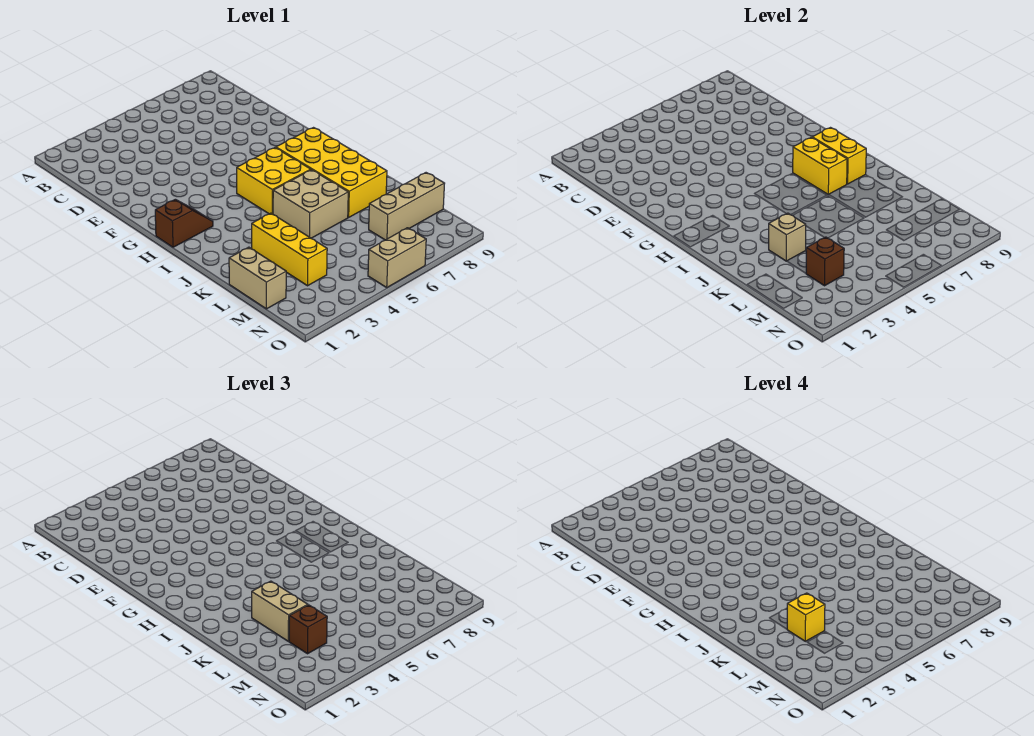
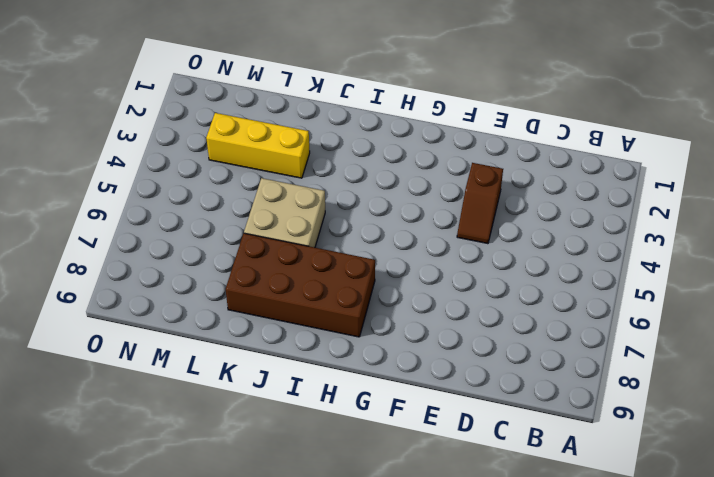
brown 1x2 slope [457,163,503,244] -> brown 1x2 slope moved to [155,199,213,247]
brown 2x4 brick [226,233,375,337] -> yellow 2x4 brick [276,128,387,217]
none -> yellow 2x2 brick [237,148,311,214]
none -> tan 1x2 brick [229,247,286,309]
none -> tan 1x3 brick [369,173,445,240]

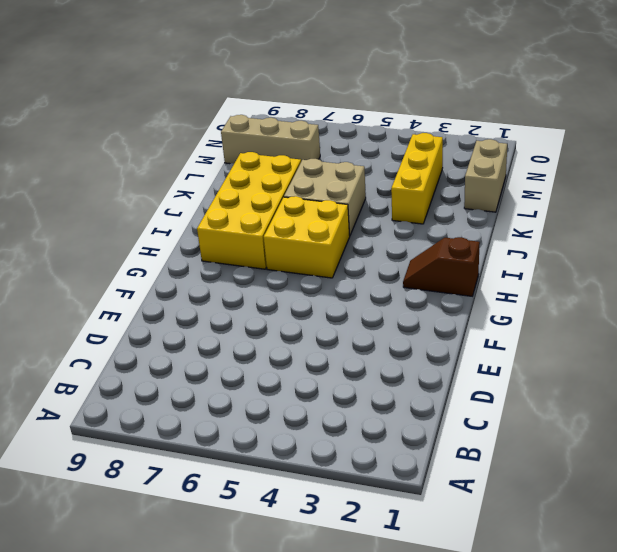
none -> tan 1x2 brick [368,228,426,287]
none -> yellow 1x2 brick [793,137,847,195]
none -> yellow 1x2 brick [812,128,866,184]

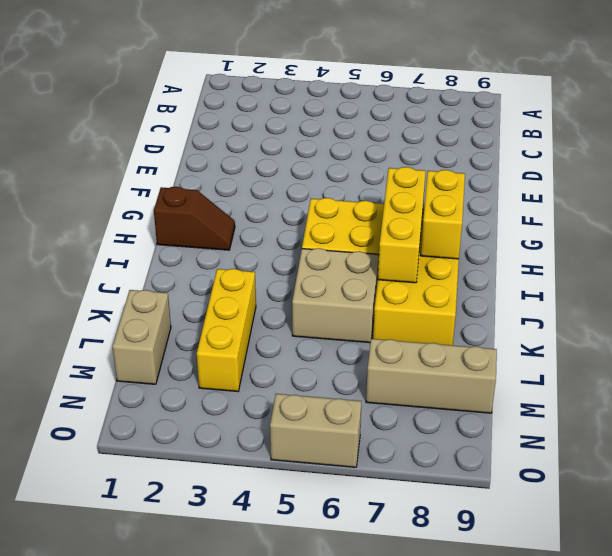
yellow 1x3 brick [378,167,426,283] -> yellow 1x2 brick [793,137,847,195]
none -> tan 1x1 brick [769,213,806,261]
none -> brown 1x1 brick [806,237,844,286]
none -> tan 1x2 brick [252,581,308,641]

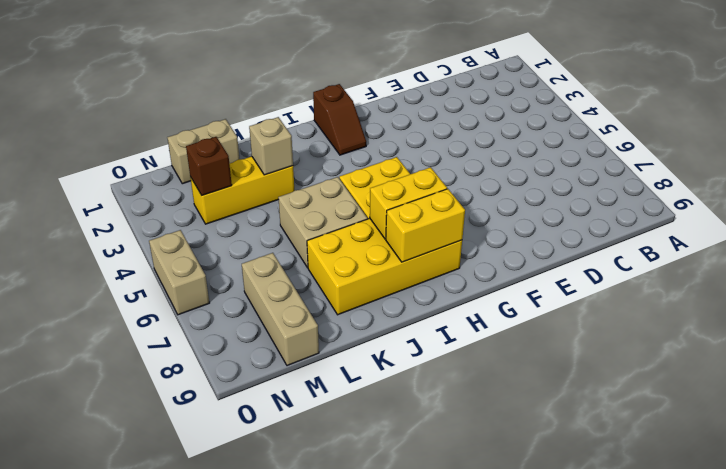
none -> tan 1x2 brick [252,581,308,641]
none -> brown 1x1 brick [289,605,327,654]
none -> yellow 1x1 brick [787,593,825,641]

